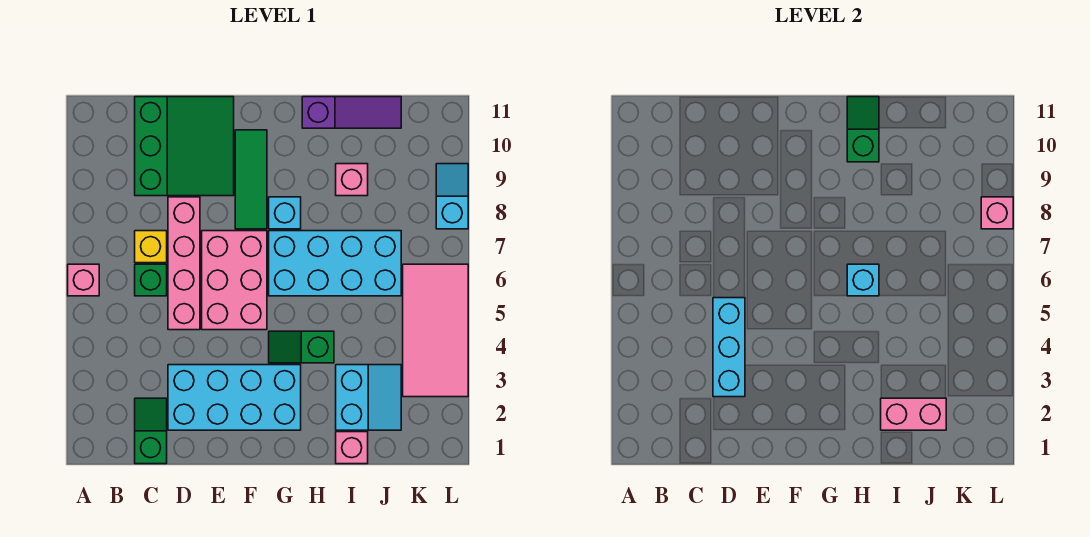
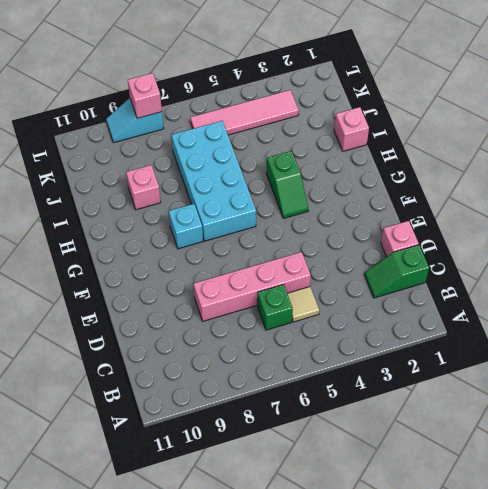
tan 1x1 tile [287,287,319,322] -> none
pink 1x1 brick [381,221,419,257] -> pink 1x1 brick moved to [68,264,99,296]
pink 1x4 tile [190,90,299,135] -> pink 2x4 tile [403,264,468,397]
none -> yellow 1x1 brick [135,231,167,263]
none -> green 3x3 slope [135,97,234,196]
none -> cyan 2x4 brick [168,365,301,430]

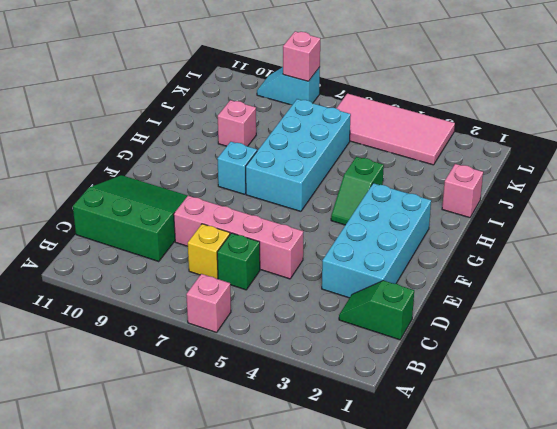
none -> pink 2x3 brick [202,231,267,330]
none -> green 1x3 tile [235,130,267,229]
none -> purple 1x3 slope [302,97,401,128]

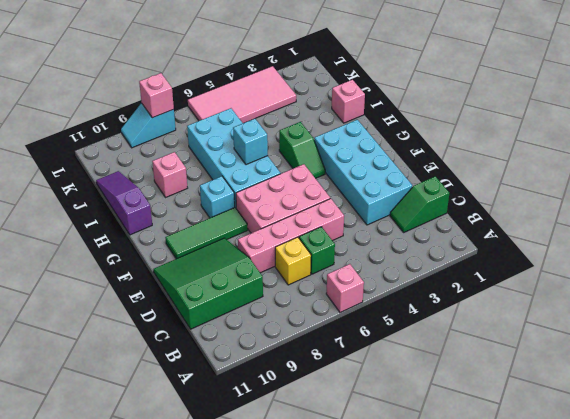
none -> cyan 2x2 slope [336,365,401,430]
none -> cyan 1x3 brick [713,298,745,397]
none -> green 1x2 slope [847,97,879,162]

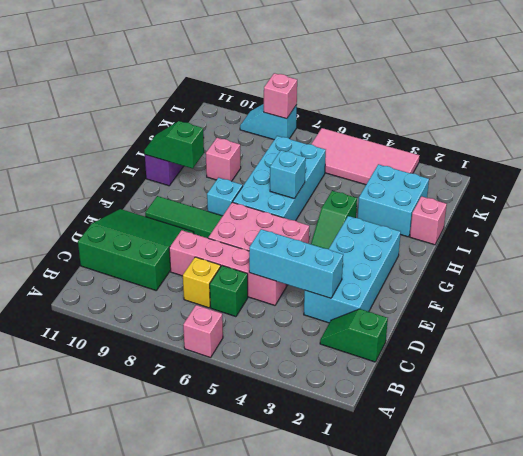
cyan 2x2 brick [358,164,429,237] -> cyan 2x2 slope [336,365,401,430]
none -> pink 1x2 brick [881,398,946,430]

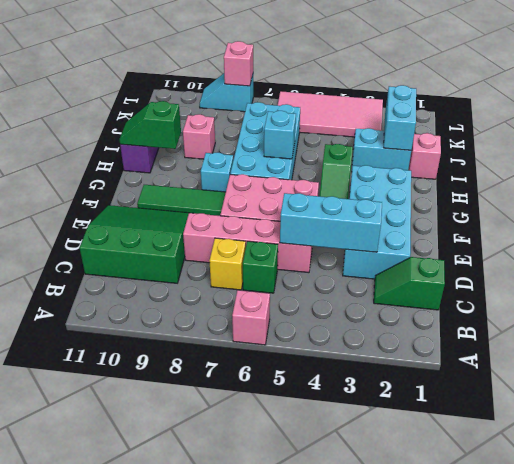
cyan 1x2 brick [384,85,416,150] -> pink 1x2 brick [881,398,946,430]

